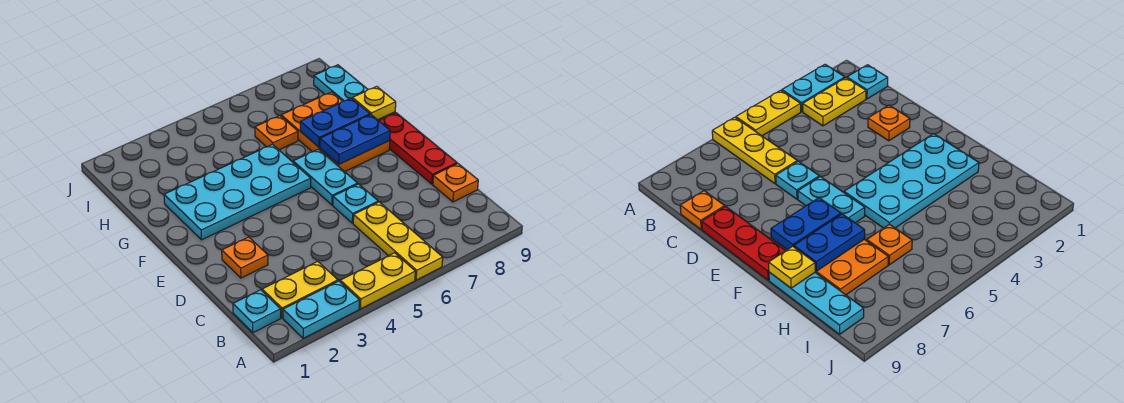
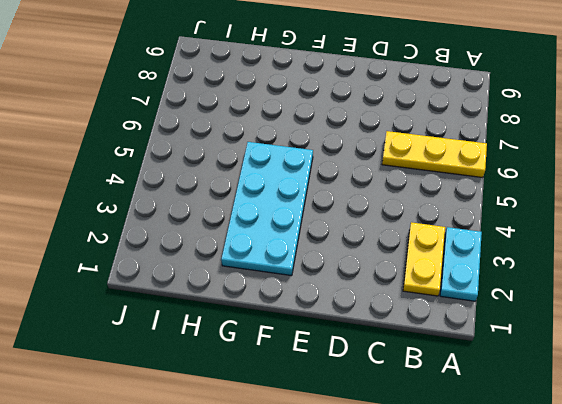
none -> yellow 1x2 plate [340,253,415,309]
none -> cyan 1x1 plate [233,290,281,333]
none -> orange 1x1 plate [433,164,478,202]

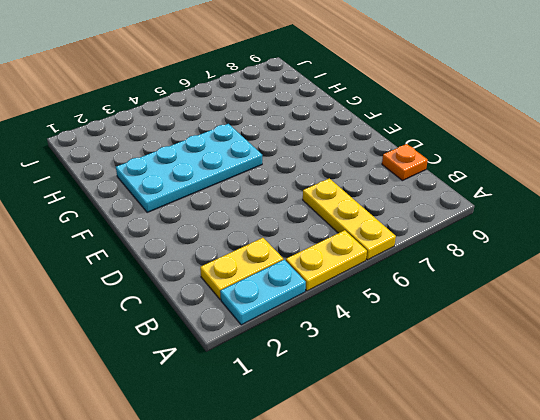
none -> cyan 1x1 plate [233,290,281,333]
none -> orange 1x1 plate [222,237,268,278]
none -> cyan 1x1 plate [333,184,378,223]

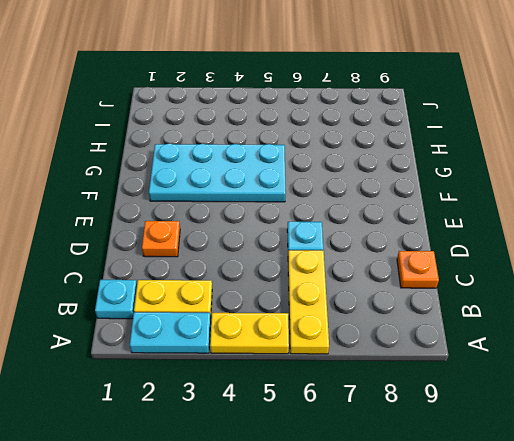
none -> red 1x3 plate [380,113,457,184]
none -> cyan 1x2 plate [293,149,358,205]
none -> orange 2x3 plate [281,92,390,172]

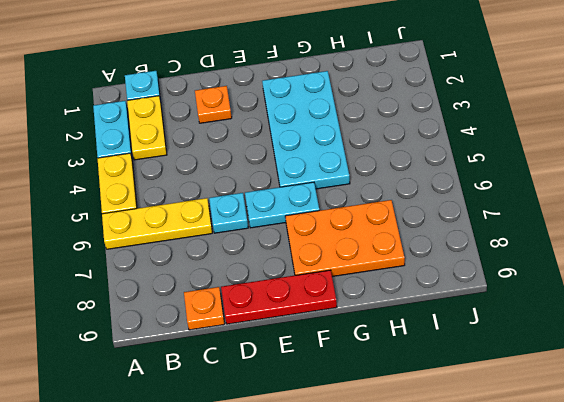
none -> cyan 1x3 plate [314,65,395,121]
none -> orange 1x1 plate [255,116,298,150]
none -> blue 1x2 plate [320,115,390,164]

